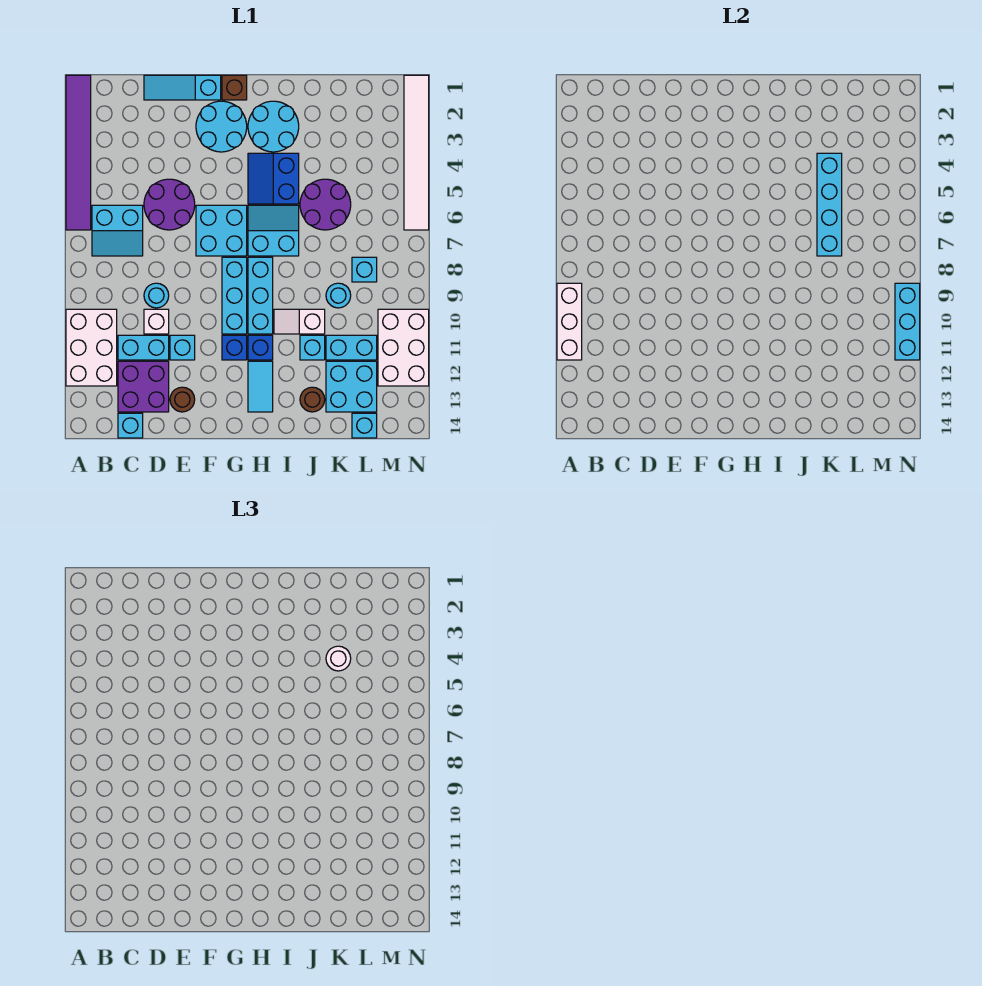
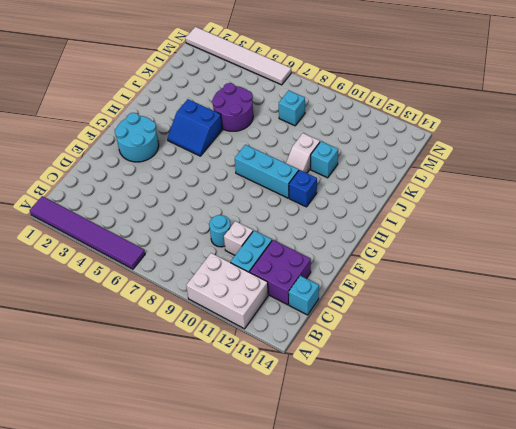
none -> cyan 2x2 slope [92,205,143,256]
none -> cyan 1x3 slope [144,75,221,100]
none -> purple 2x2 round brick [144,179,195,230]
none -> cyan 1x1 brick [170,335,195,360]

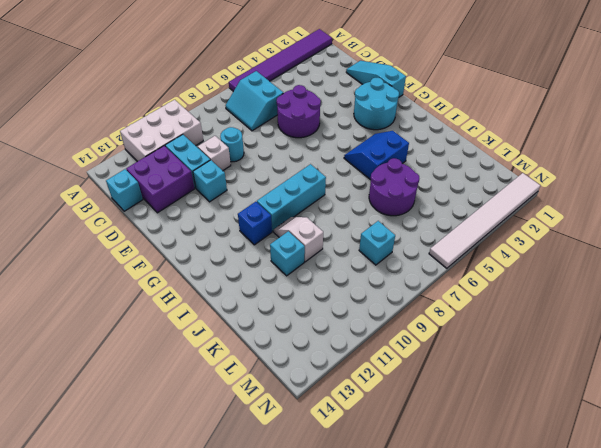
none -> brown 1x1 round brick [170,387,195,412]
none -> cyan 2x2 brick [196,205,247,256]
none -> brown 1x1 brick [222,75,247,100]
none -> cyan 1x3 brick [222,257,247,334]

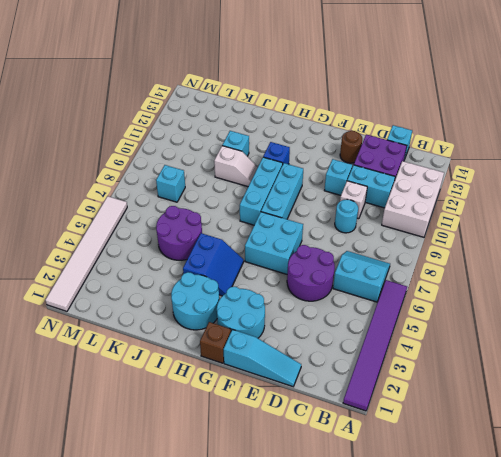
none -> blue 1x1 brick [222,335,247,360]
none -> cyan 2x2 slope [248,205,299,256]
none -> cyan 1x2 tile [248,361,273,412]
none -> brown 1x1 round brick [300,387,325,412]

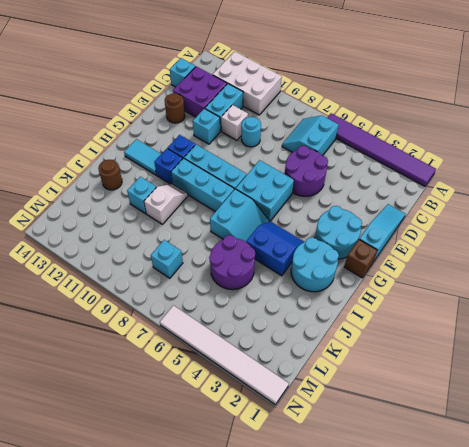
none -> cyan 1x1 round brick [326,283,351,308]
none -> cyan 1x2 brick [326,335,377,360]
none -> cyan 2x2 brick [326,361,377,412]
none -> cyan 1x1 brick [352,413,377,438]

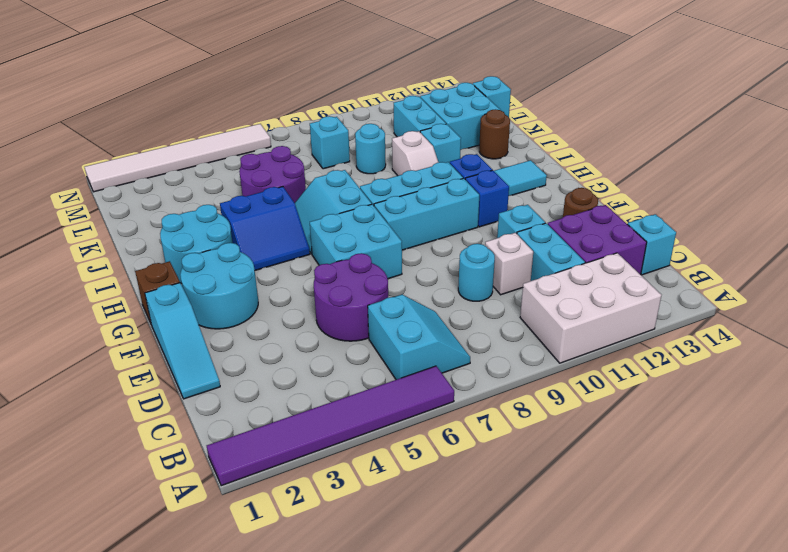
none -> white 2x3 brick [378,309,429,386]
none -> white 1x3 brick [557,283,582,360]
none -> cyan 1x4 brick [817,153,842,256]
none -> cyan 1x3 brick [895,283,920,360]

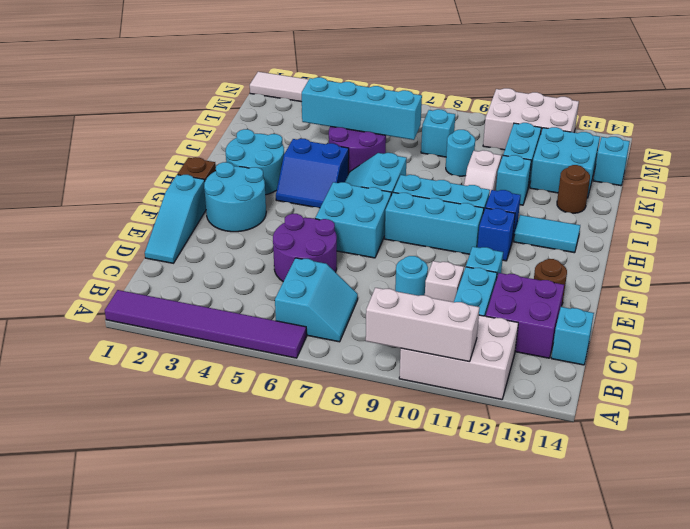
none -> cyan 1x3 brick [895,283,920,360]
none -> white 1x1 round brick [326,646,351,671]

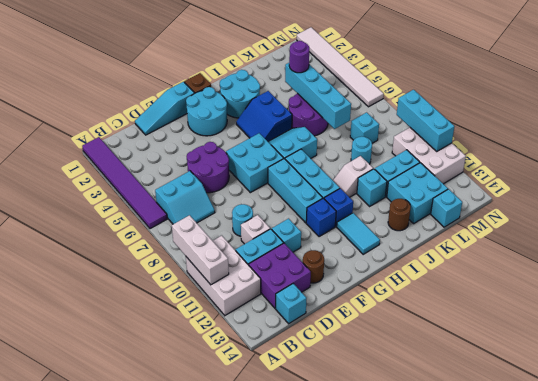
purple 1x1 round brick [289,41,309,73] -> white 1x1 round brick [326,646,351,671]

